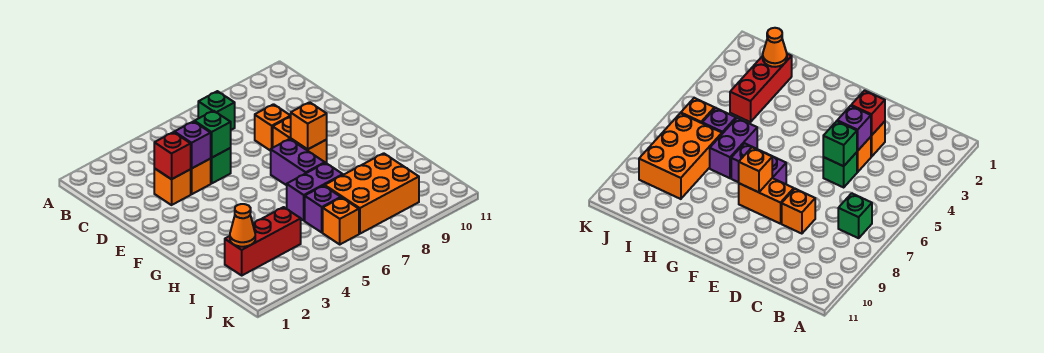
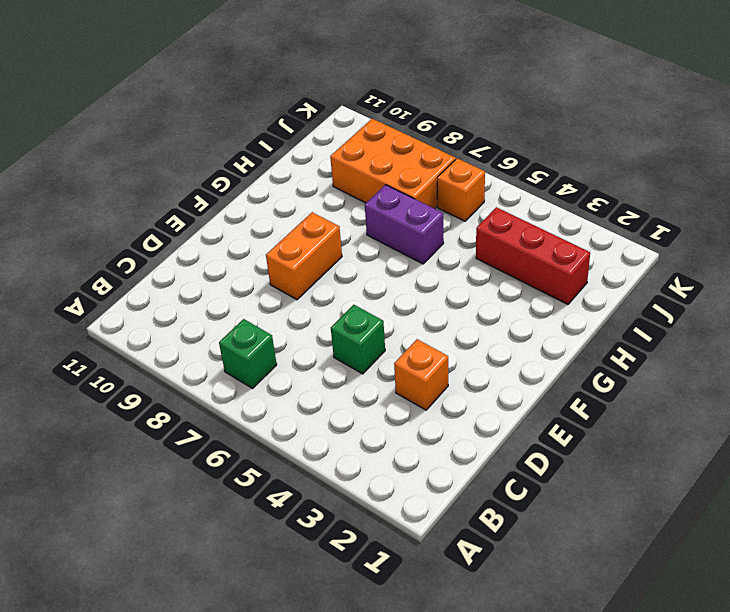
none -> orange 1x1 brick [191,159,211,194]
none -> orange 1x1 brick [255,104,291,151]
none -> purple 1x2 brick [271,139,325,185]

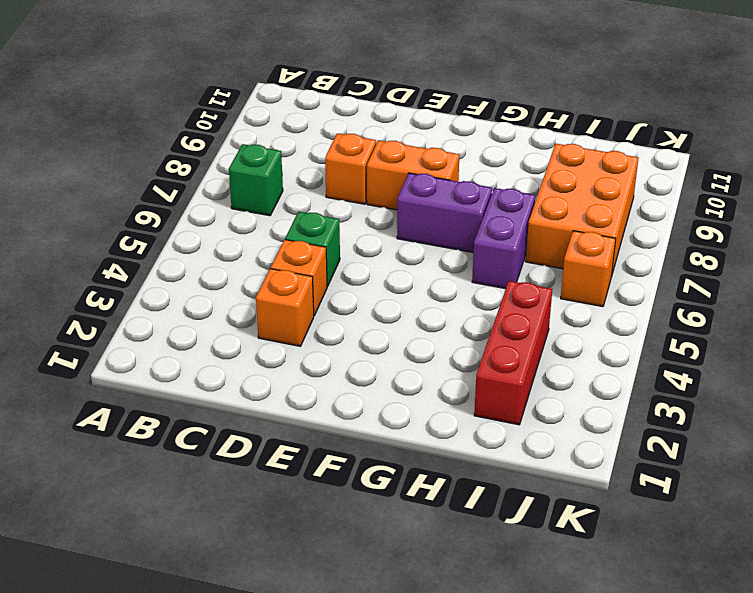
none -> purple 1x1 brick [305,186,341,232]
none -> red 1x1 brick [154,132,191,179]
none -> purple 1x1 brick [174,121,211,169]

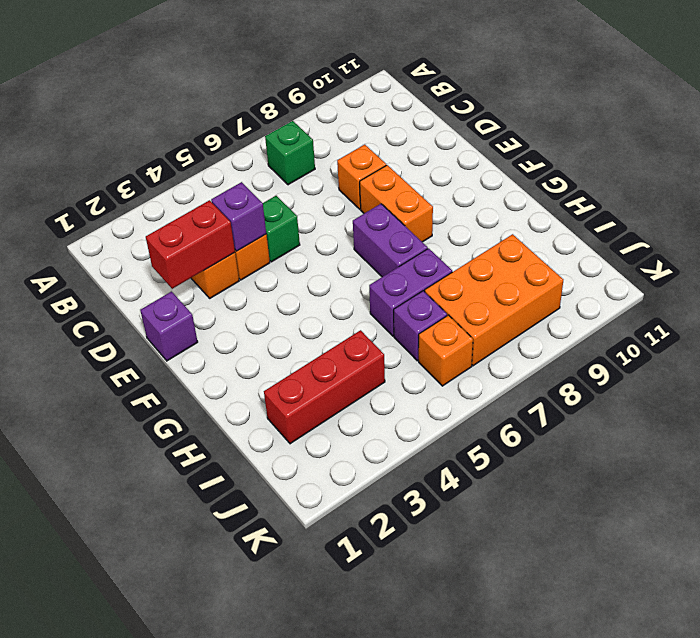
red 1x2 brick [146,200,235,289] -> red 1x1 brick [154,132,191,179]
purple 1x1 brick [140,291,198,361] -> none
none -> green 1x1 brick [194,111,231,158]
none -> orange 1x1 brick [291,102,327,149]
none -> orange 1x1 cone [230,204,255,247]

